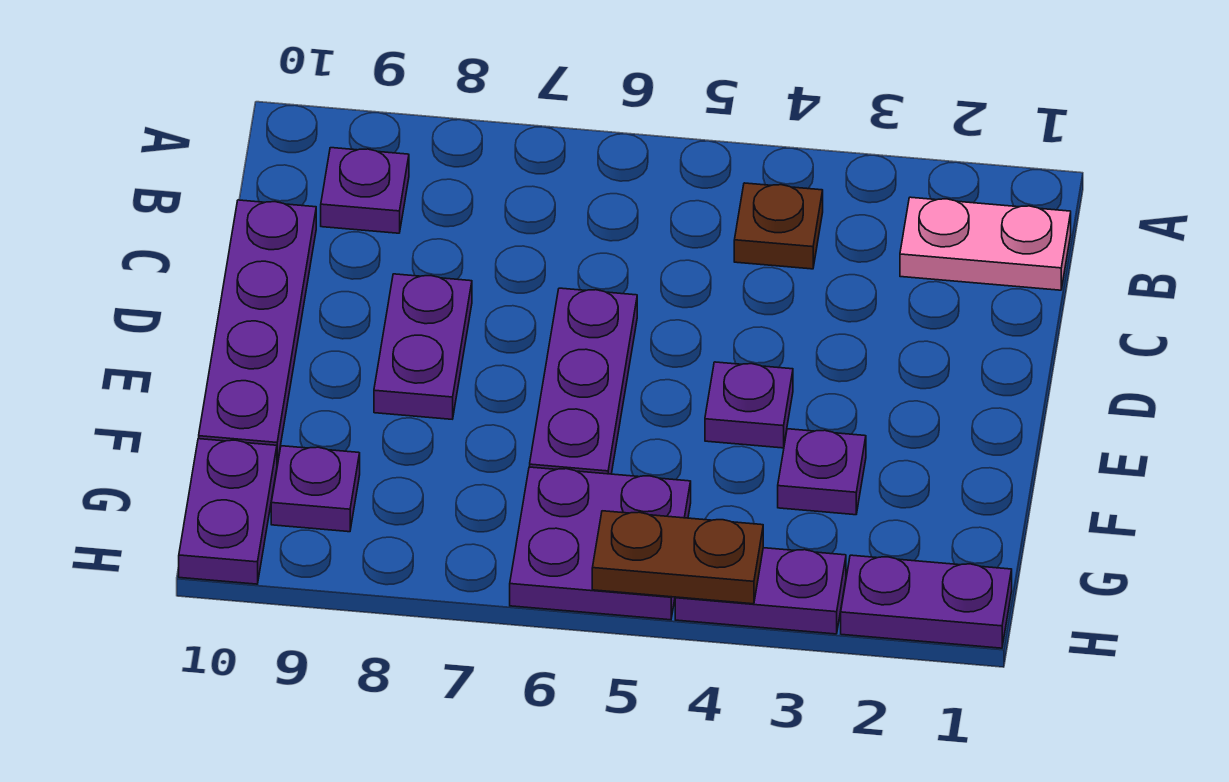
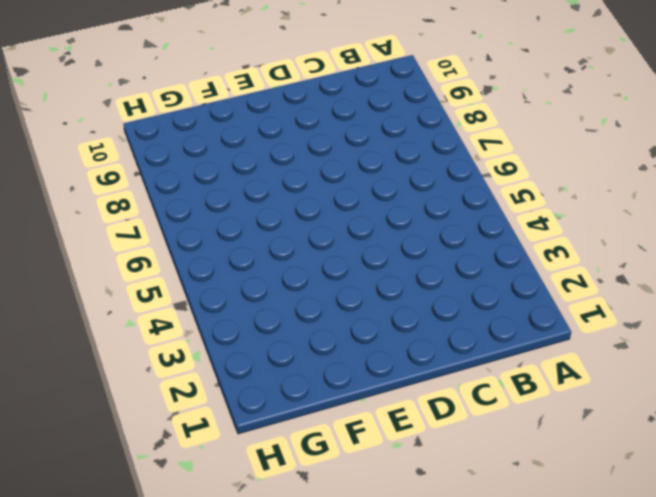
none -> pink 1x2 plate [900,197,1071,290]
none -> brown 1x1 plate [734,183,823,269]
none -> purple 1x1 plate [321,148,409,233]

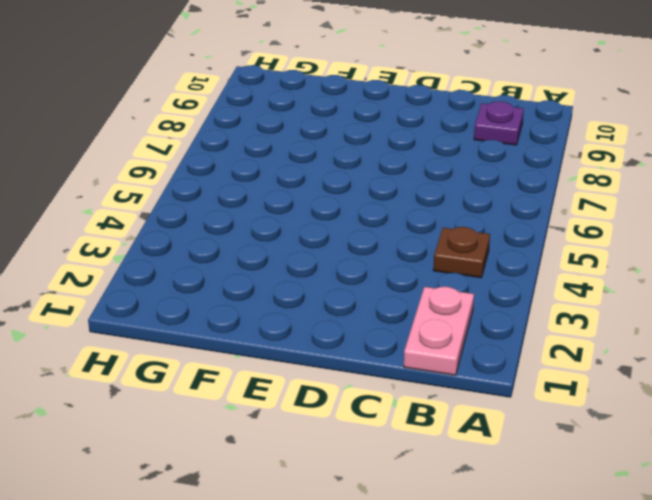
none -> purple 1x4 plate [199,200,316,464]
none -> purple 1x3 plate [530,288,637,474]
none -> purple 1x2 plate [374,274,472,419]

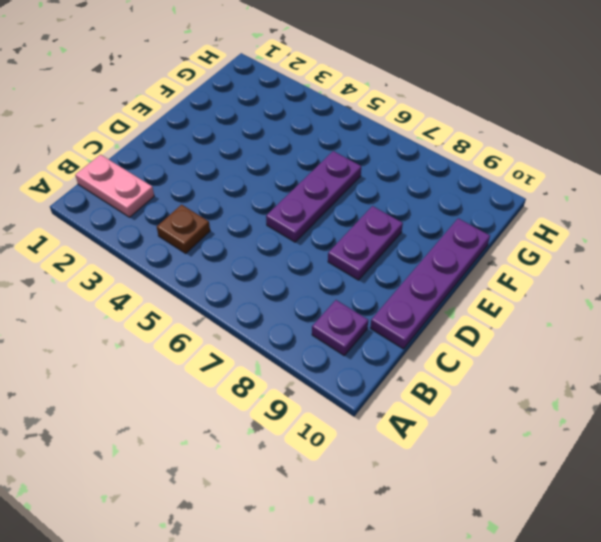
none -> purple 1x1 plate [705,362,793,448]
none -> purple 1x1 plate [778,429,866,515]
none -> purple 2x2 plate [510,467,691,620]

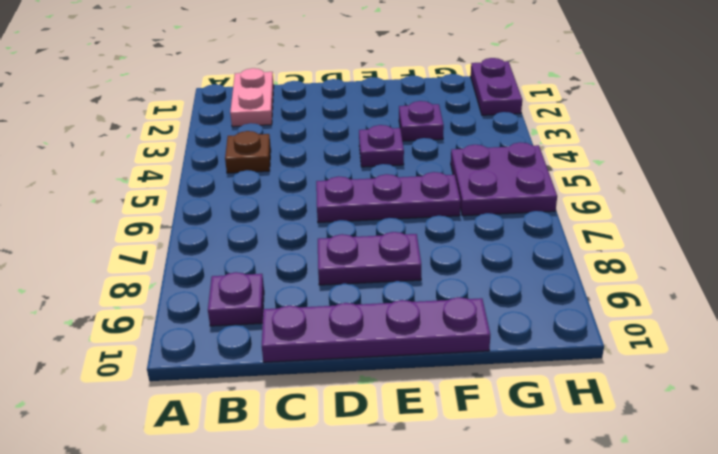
none -> purple 1x1 plate [271,446,360,532]
none -> purple 1x2 plate [179,439,277,584]
none -> purple 1x2 plate [675,548,846,634]

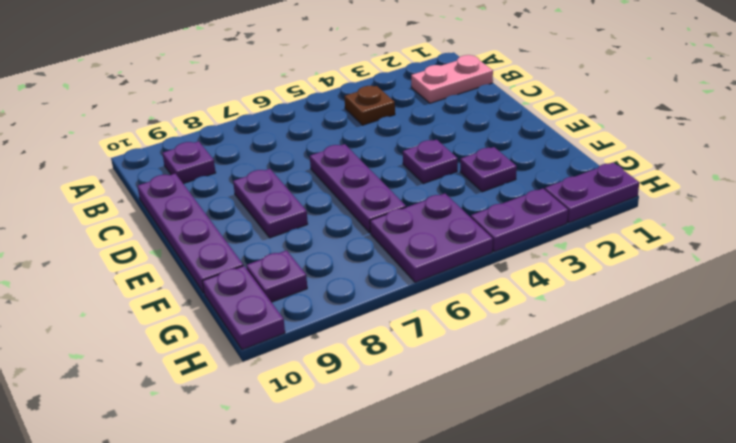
none -> brown 1x2 plate [592,511,763,604]

